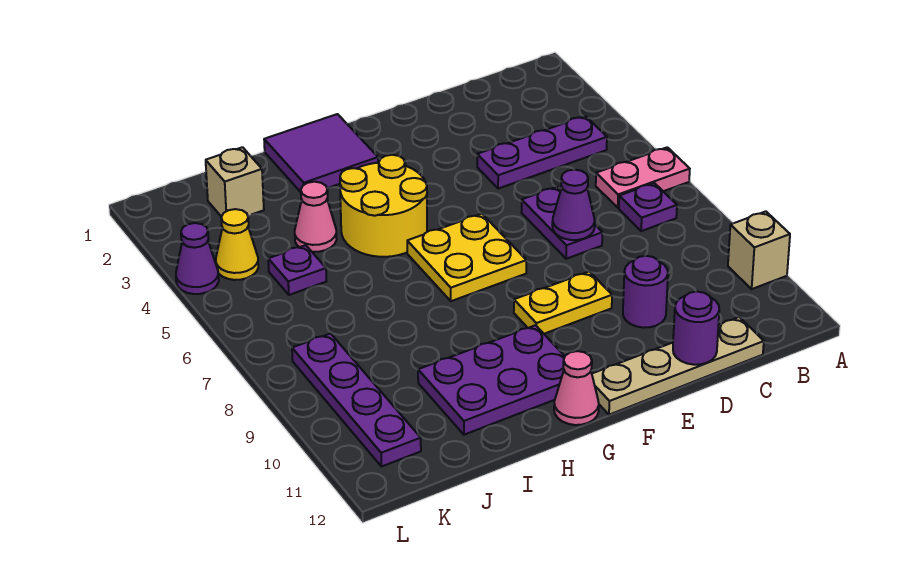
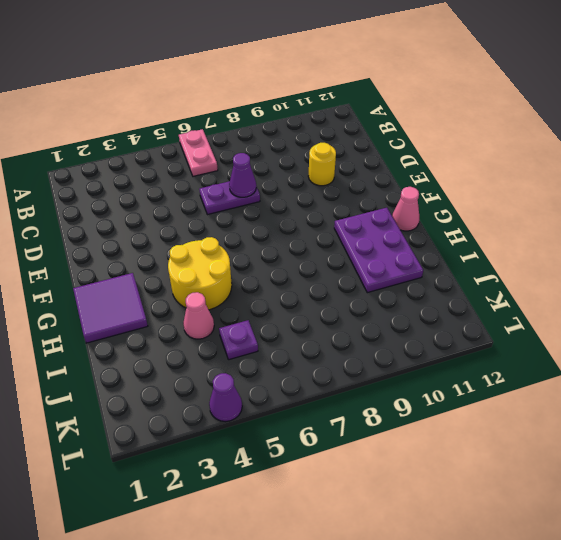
yellow 1x1 round brick [308,143,336,186] -> purple 1x1 round brick [623,256,668,328]
none -> tan 1x1 brick [728,211,790,289]
none -> purple 1x3 plate [477,116,607,189]
none -> purple 1x1 plate [619,183,677,231]

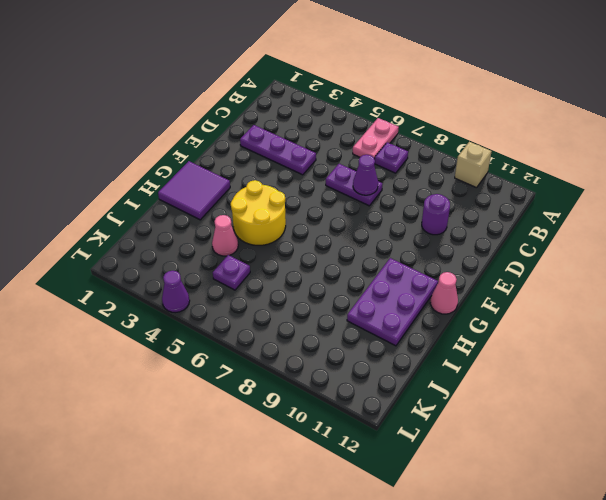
purple 1x3 plate [240,125,316,175] -> purple 1x3 plate turned to [477,116,607,189]
none -> tan 1x4 plate [592,317,764,415]
none -> yellow 1x2 plate [514,272,612,334]
none -> yellow 2x2 plate [407,214,526,301]

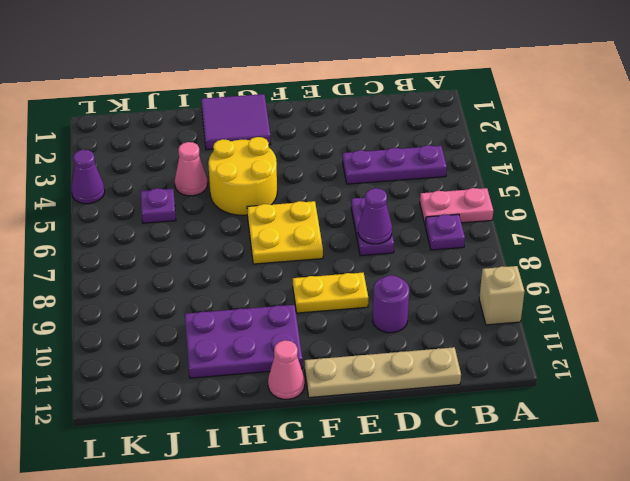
none -> tan 1x1 brick [206,147,264,217]
none -> yellow 1x1 cone [216,209,258,280]
none -> purple 1x4 plate [292,334,421,467]

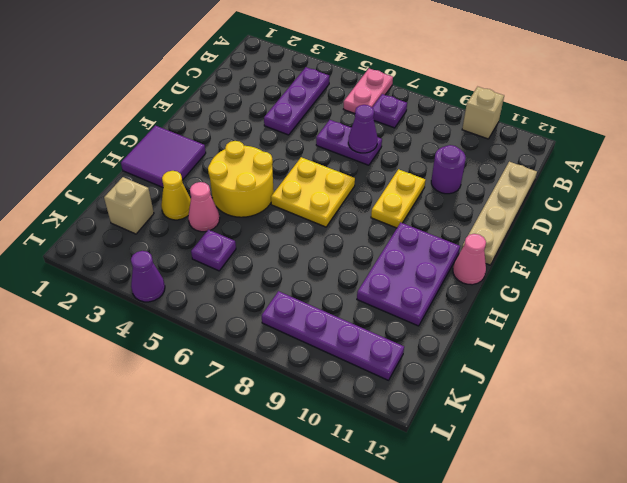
yellow 1x1 cone [161,171,191,220] -> yellow 1x1 cone moved to [216,209,258,280]
none -> purple 1x1 round brick [673,292,719,365]

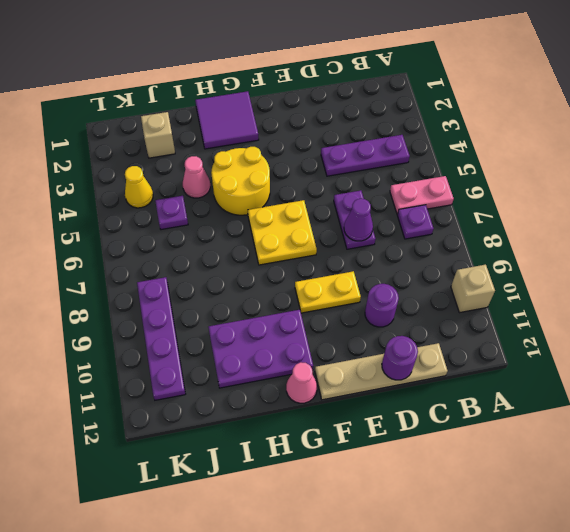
none -> purple 1x1 cone [176,223,219,294]

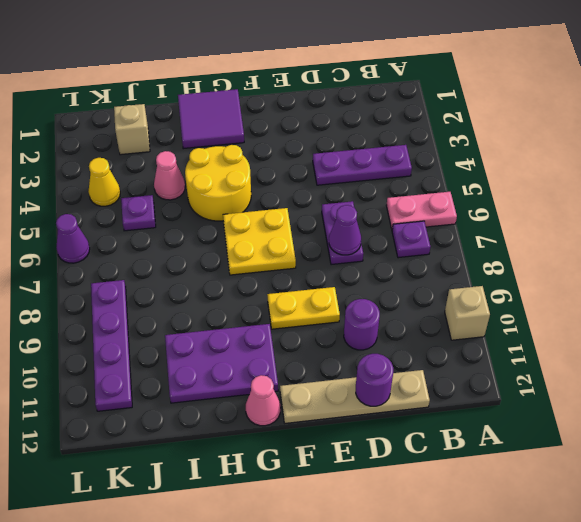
purple 1x1 cone [56,214,90,263] -> purple 1x1 cone moved to [176,223,219,294]

